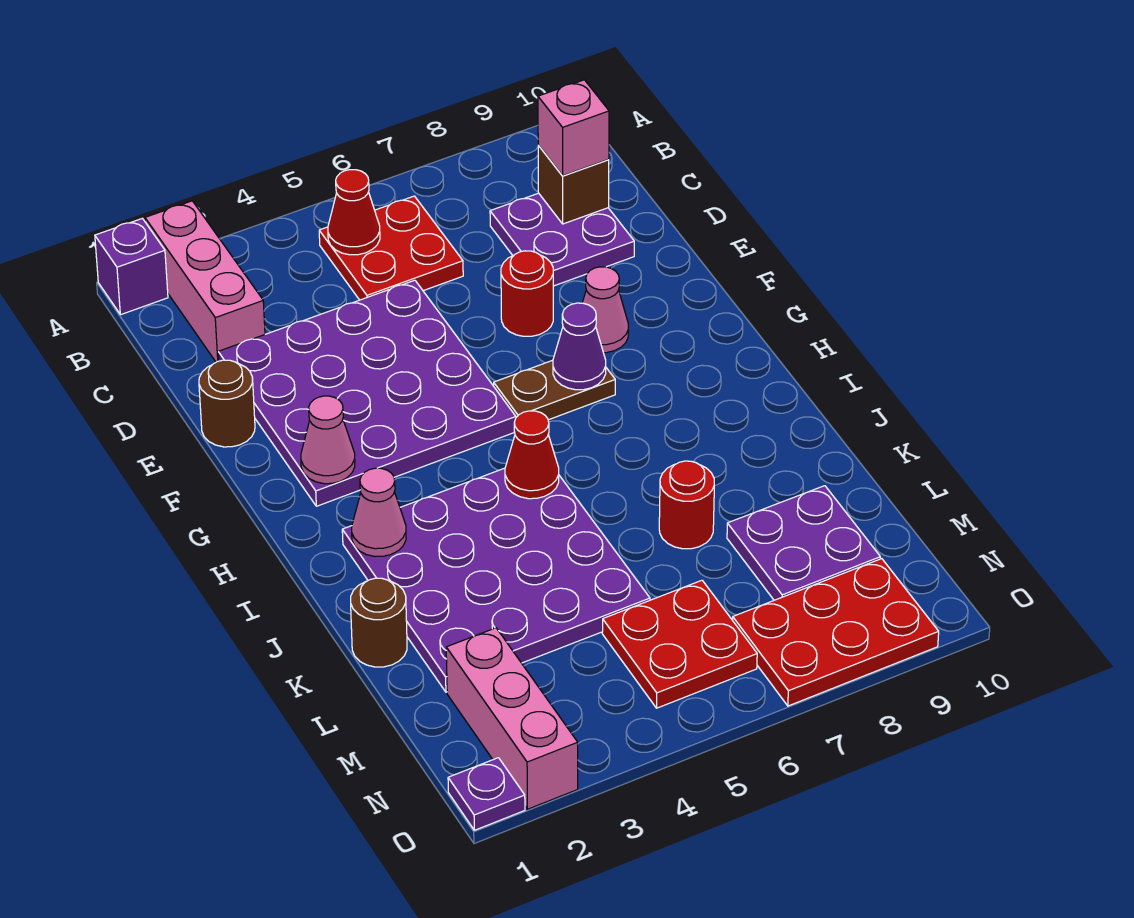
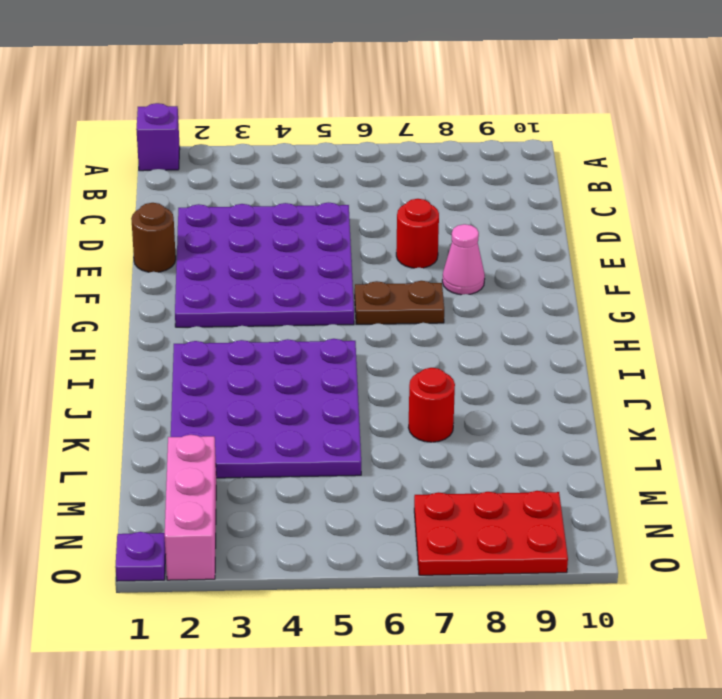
none -> pink 1x3 brick [145,201,265,362]
none -> red 2x2 plate [319,196,463,300]
none -> purple 2x2 plate [490,193,634,286]

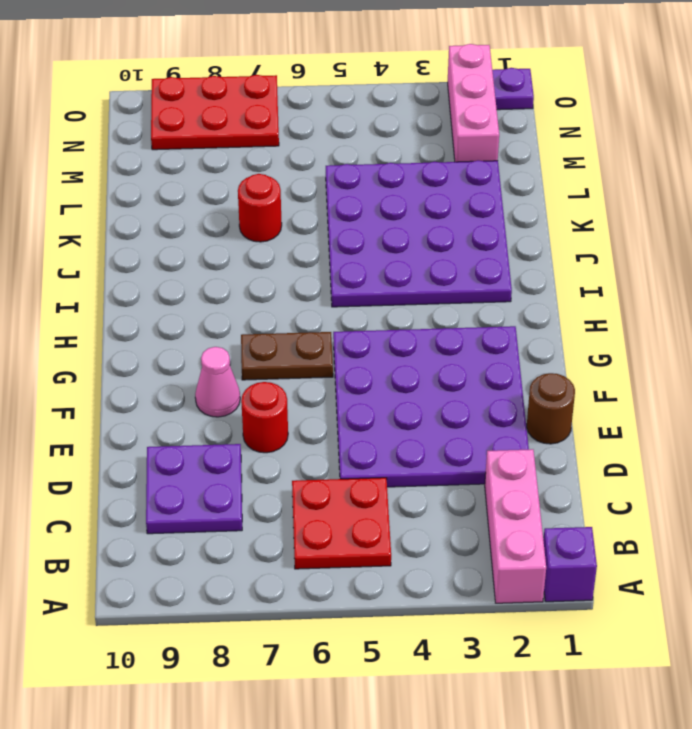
none -> brown 1x1 round brick [351,578,407,667]
none -> purple 2x2 plate [727,486,880,600]
none -> red 2x2 plate [602,580,757,708]

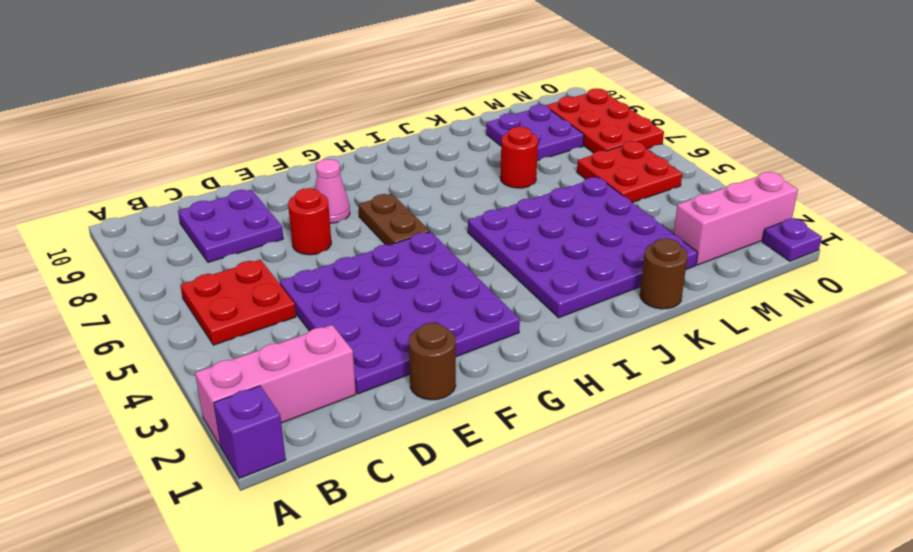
none -> red 1x1 cone [328,170,380,255]
none -> brown 1x1 brick [538,145,609,224]
none -> pink 1x1 cone [301,396,355,484]

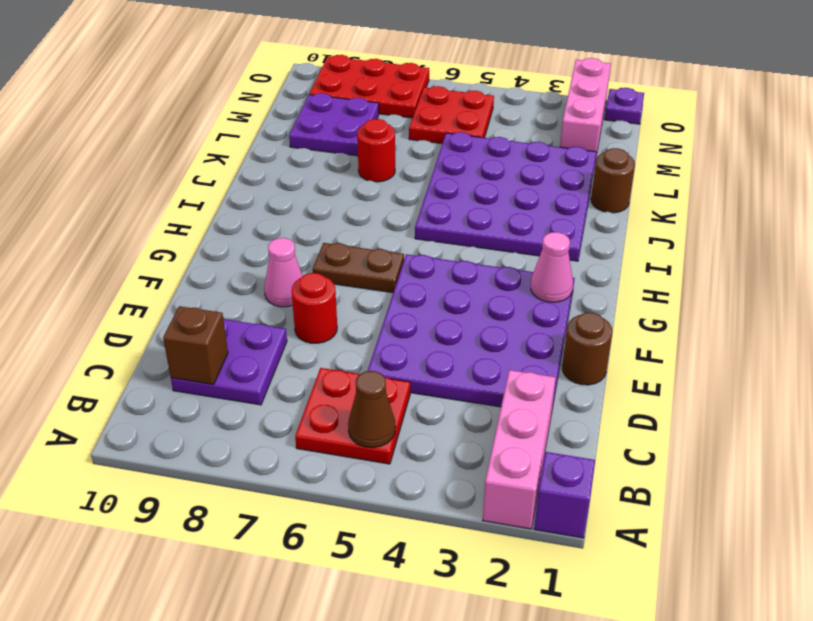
brown 1x1 cone [348,371,396,448] -> red 1x1 cone [328,170,380,255]
none -> purple 1x1 cone [553,303,606,390]
none -> pink 1x1 cone [352,468,406,557]
none -> red 1x1 cone [505,411,559,499]

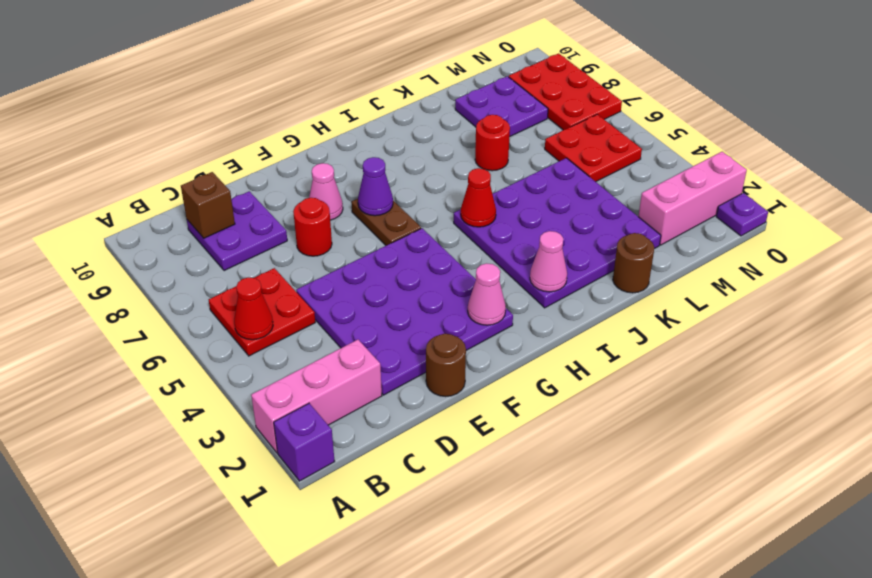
none -> pink 1x1 brick [538,80,609,176]

